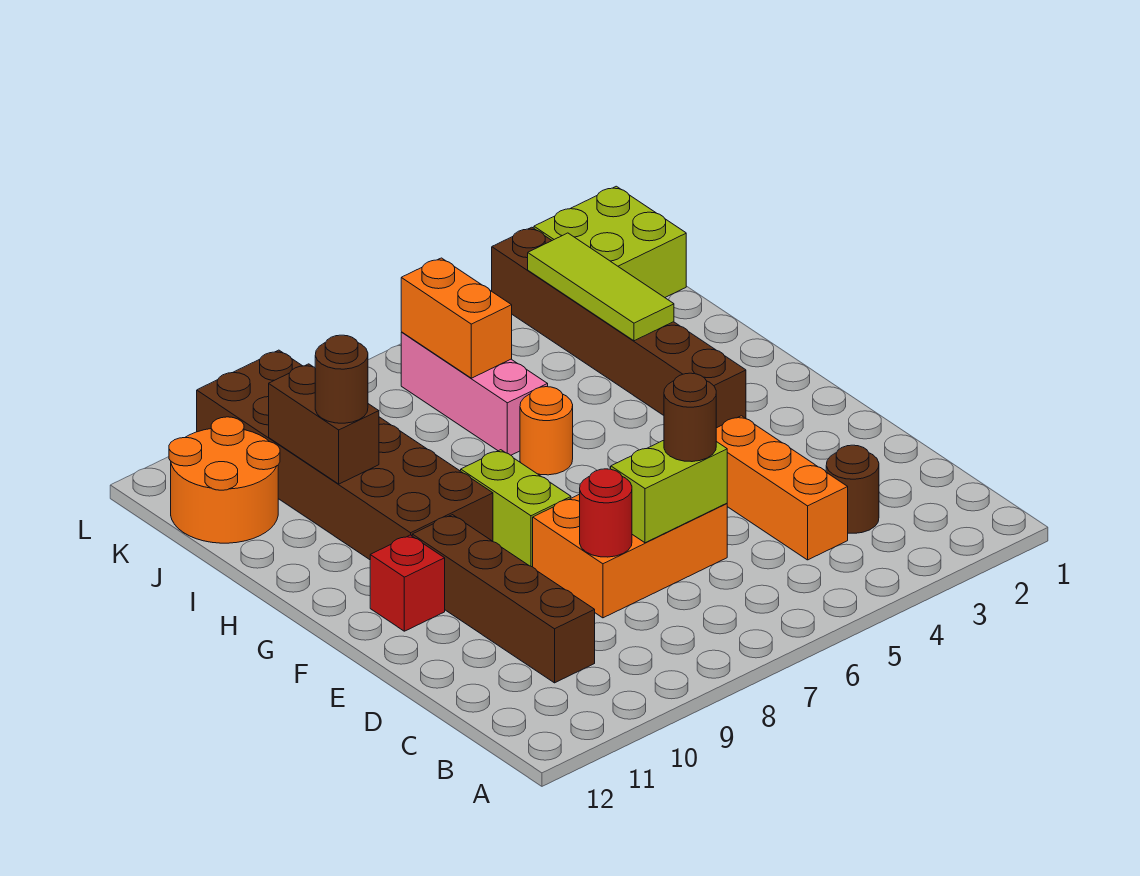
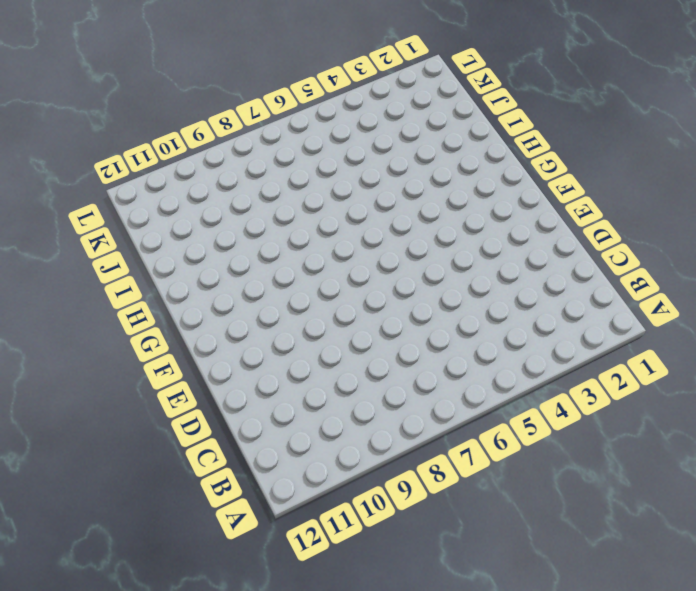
none -> brown 1x1 round brick [826,445,879,533]
none -> orange 1x3 brick [716,416,848,560]
none -> brown 1x4 brick [412,515,595,683]

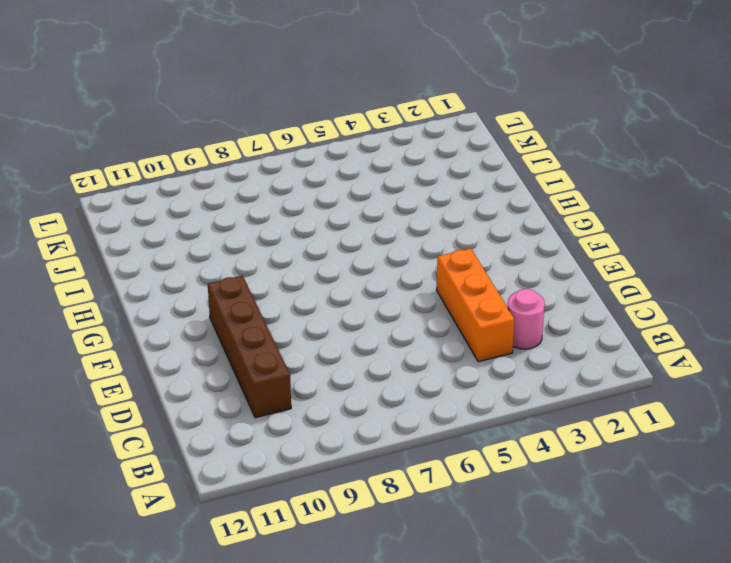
pink 1x1 round brick [507,289,545,349] -> brown 1x1 round brick [826,445,879,533]
none -> orange 2x3 brick [533,494,727,618]
none -> lime 1x2 brick [461,450,571,567]
none -> red 1x1 brick [370,535,445,631]

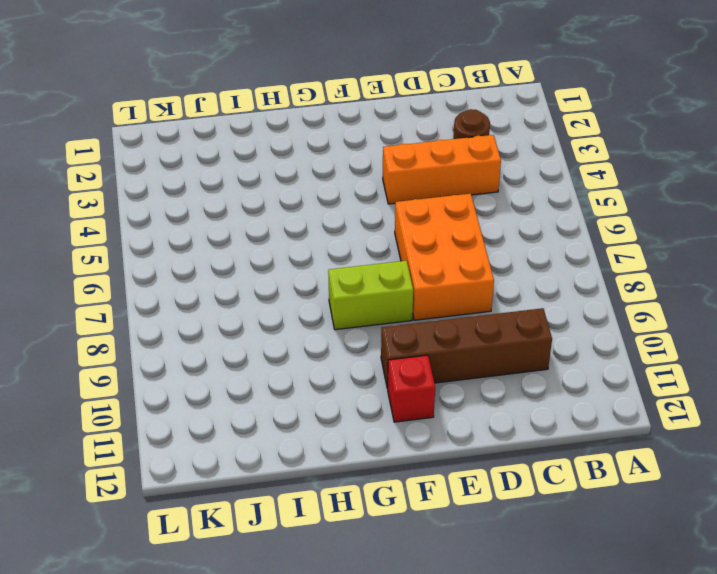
none -> brown 1x6 brick [492,227,746,428]
none -> brown 2x6 brick [197,350,493,560]
none -> orange 1x1 round brick [520,387,573,475]

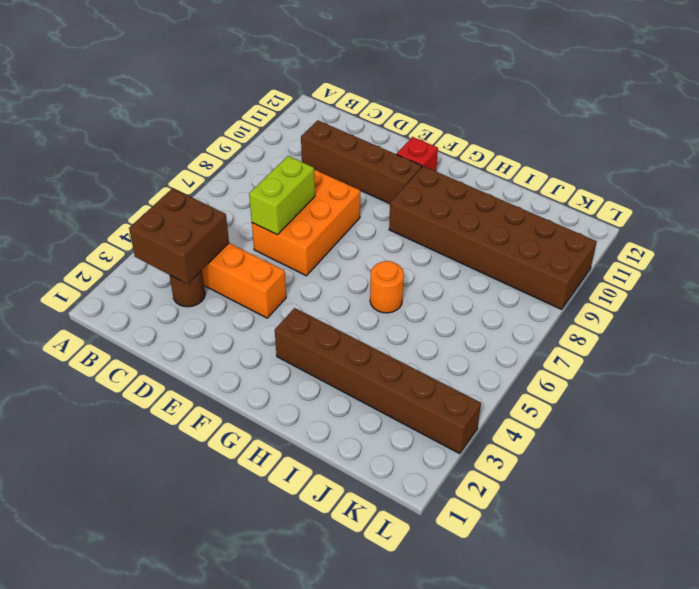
brown 2x2 brick [129,188,229,284] -> none
none -> lime 1x2 brick [461,450,571,567]
none -> pink 1x3 brick [401,332,548,455]
none -> orange 2x2 round brick [169,417,280,543]

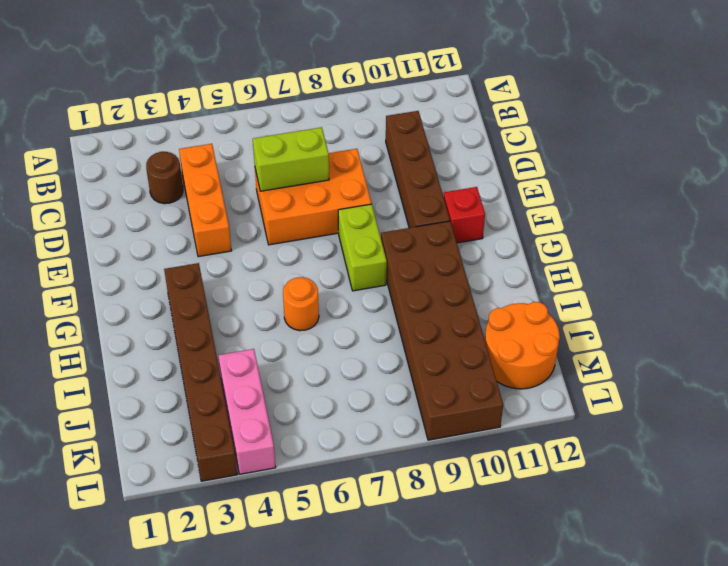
pink 1x3 brick [218,349,276,474] -> pink 1x3 brick moved to [401,332,548,455]
none -> lime 2x2 brick [534,186,686,297]
none -> red 1x1 round brick [580,469,632,557]
none -> lime 1x3 tile [528,233,674,341]

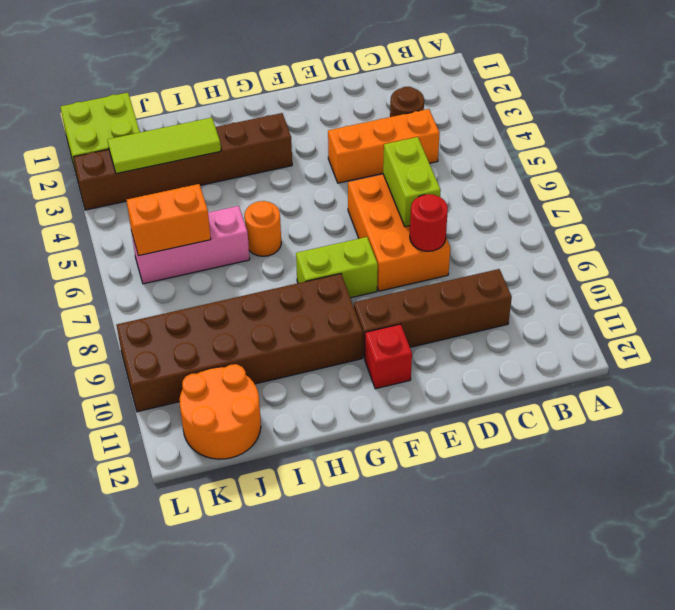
none -> brown 1x2 brick [269,364,379,484]
none -> brown 1x1 round brick [664,373,716,462]
none -> brown 1x1 round brick [315,335,368,423]

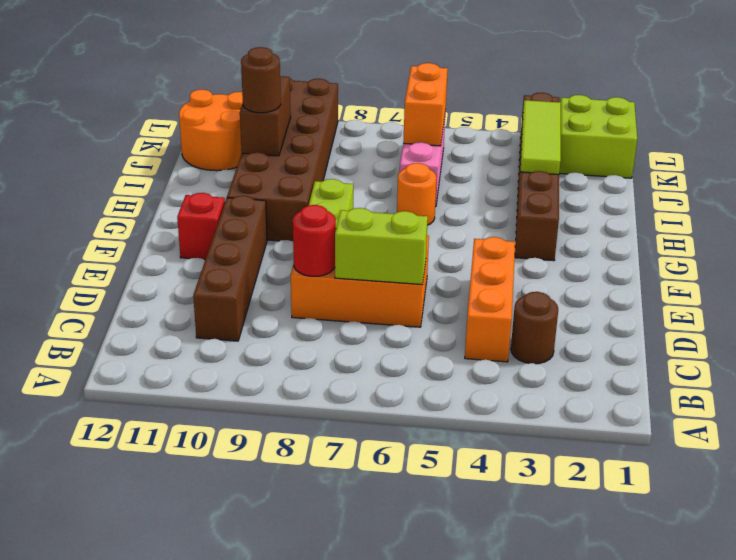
none -> brown 1x1 round brick [664,373,716,462]

